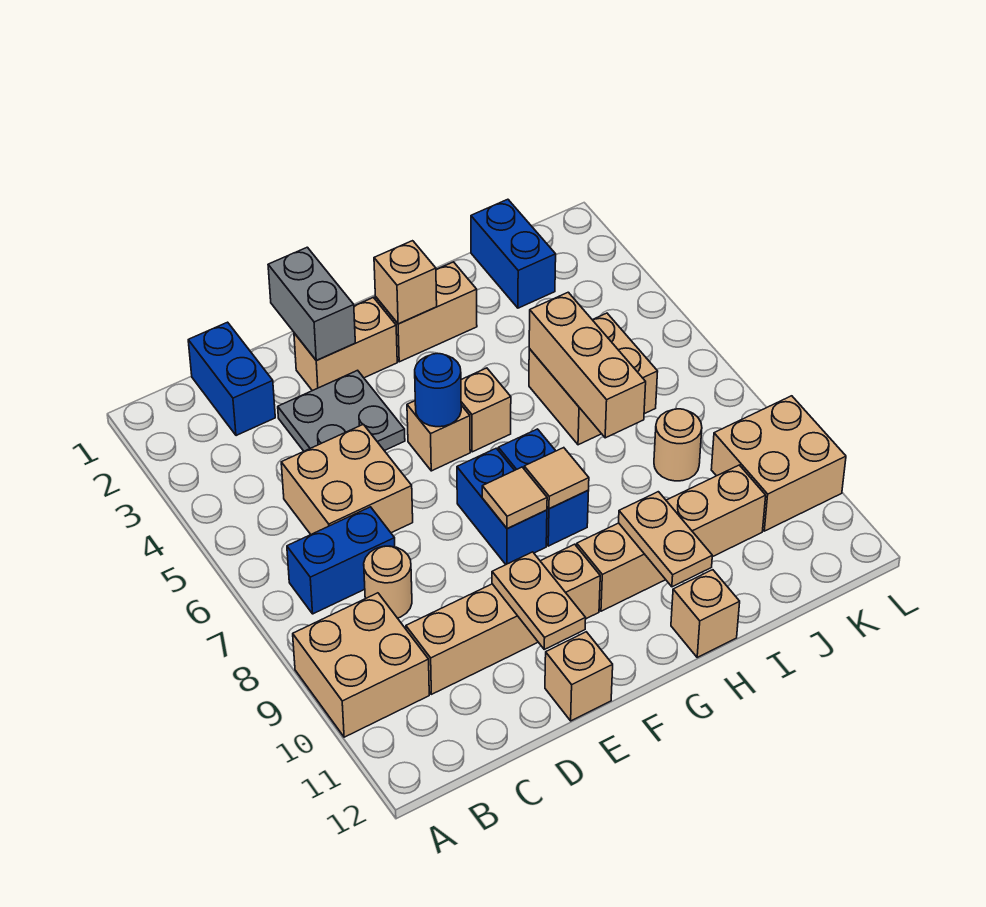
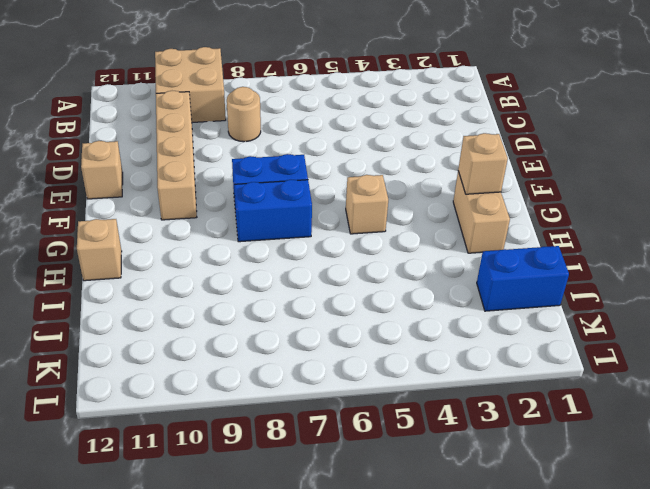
none -> blue 1x2 brick [287,507,395,614]
none -> blue 1x2 brick [188,322,275,436]
none -> tan 2x2 brick [281,424,413,534]

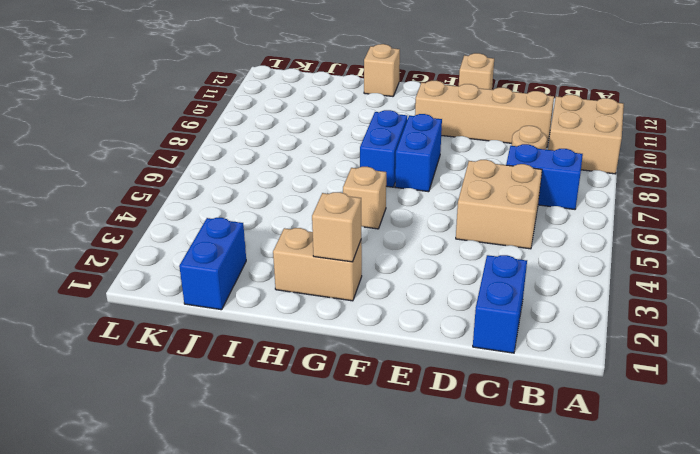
none -> grey 2x2 plate [278,370,405,451]
none -> tan 1x2 brick [294,297,397,391]
none -> tan 1x1 brick [407,401,470,471]

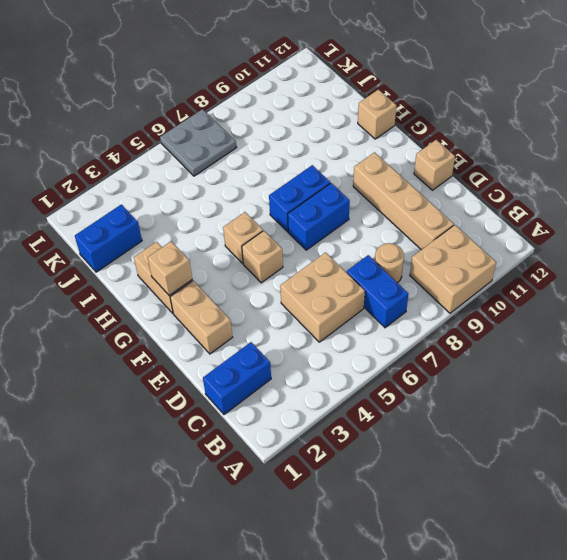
grey 2x2 plate [160,109,237,176] -> grey 2x2 plate moved to [278,370,405,451]
none -> tan 1x4 brick [577,465,766,611]
none -> tan 2x2 brick [529,313,658,445]
none -> tan 1x1 round brick [654,409,702,481]

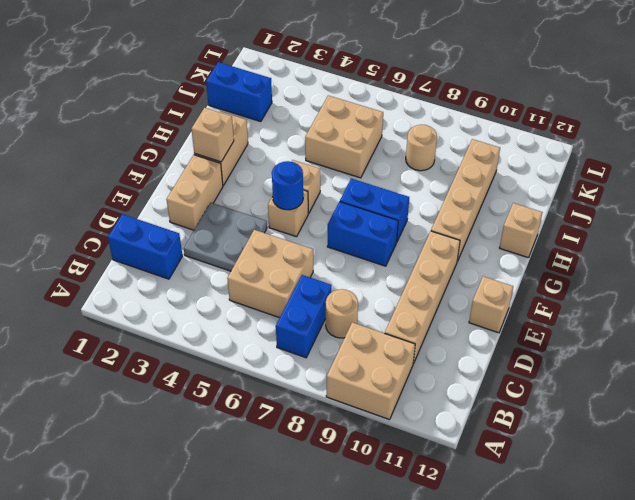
none -> tan 2x2 brick [711,396,846,531]
none -> grey 1x2 brick [268,247,355,360]
none -> tan 1x2 plate [492,552,586,649]

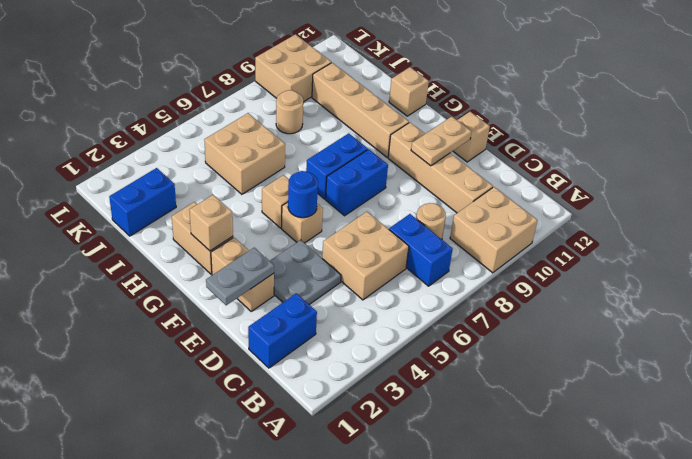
grey 1x2 plate [206,248,274,305] -> grey 1x2 brick [268,247,355,360]
none -> tan 1x1 tile [482,467,547,529]
none -> tan 1x1 tile [524,448,589,509]
none -> tan 1x2 plate [619,492,712,587]

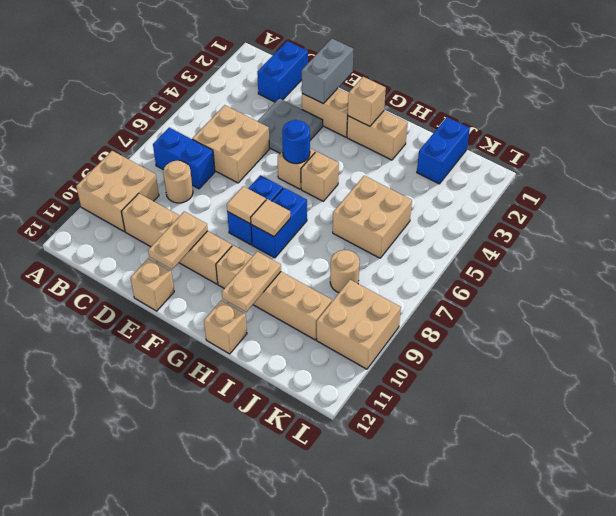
none -> tan 1x3 brick [529,292,646,438]

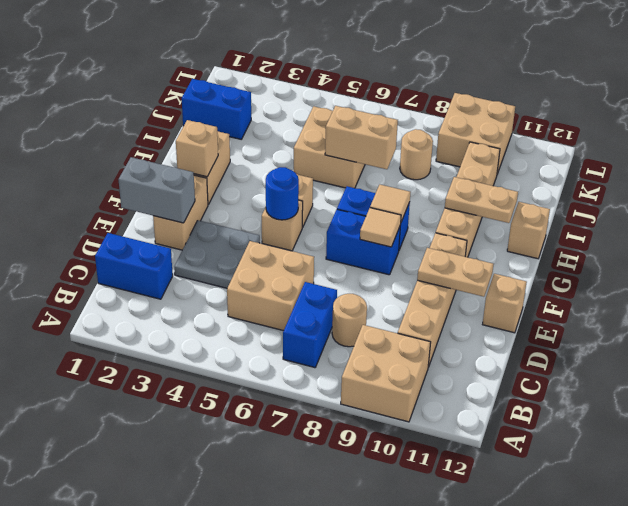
tan 1x2 brick [325,106,398,169] -> tan 1x3 brick [529,292,646,438]

